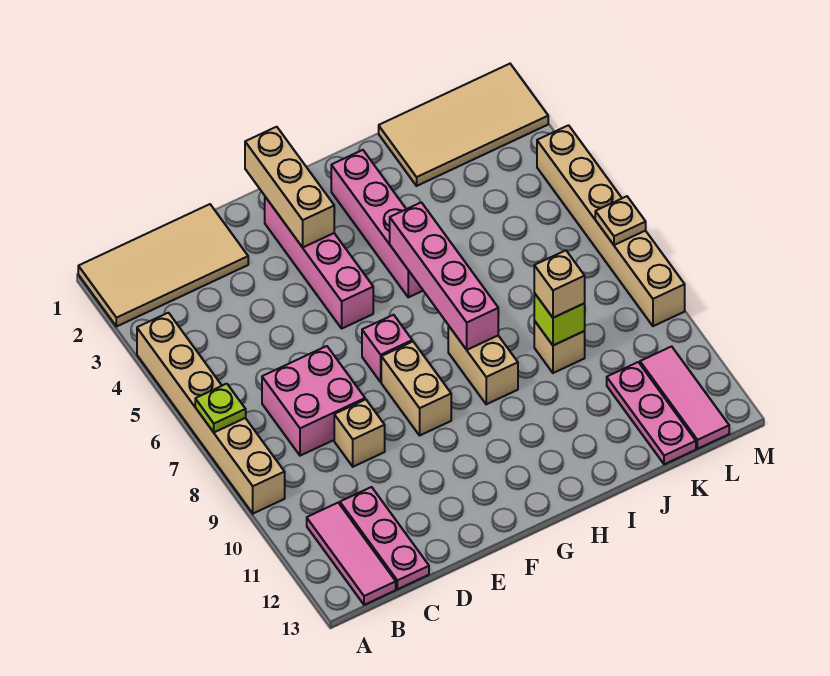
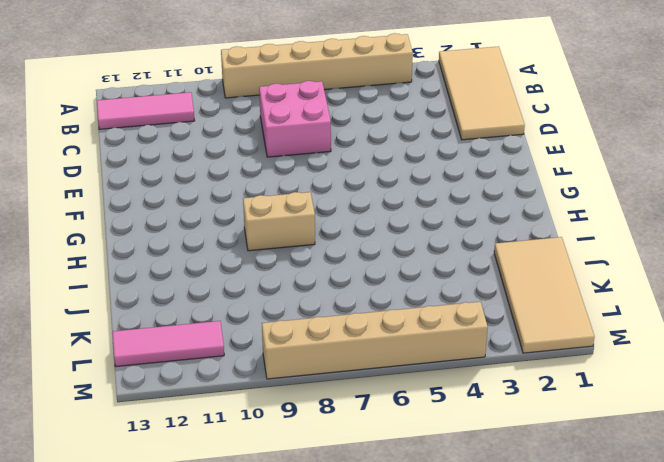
none -> pink 1x3 plate [340,487,429,589]
none -> tan 1x1 brick [334,400,385,467]
none -> pink 1x4 brick [265,197,373,328]

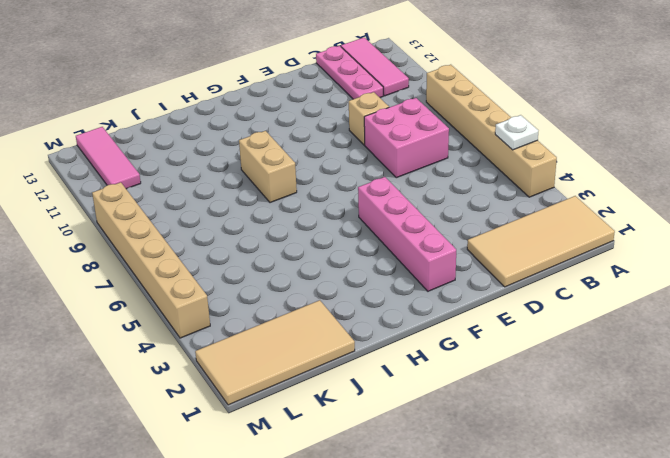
white 1x1 plate [495,115,539,150] -> none
none -> pink 1x1 brick [362,315,412,382]
none -> tan 1x2 brick [381,342,451,435]
none -> pink 1x4 brick [331,150,423,297]

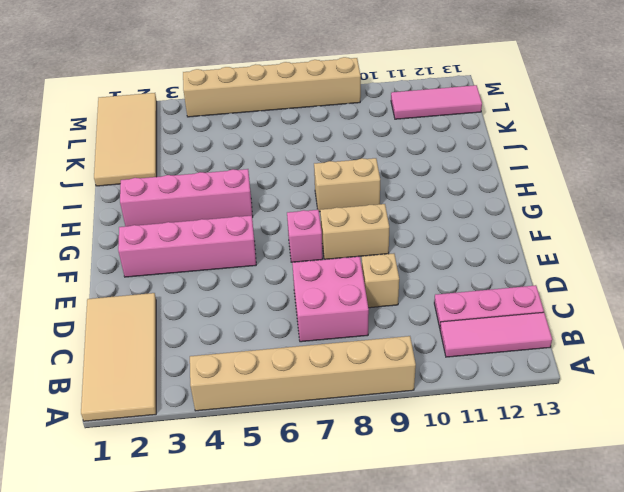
none -> tan 1x1 brick [534,321,585,373]
none -> pink 1x3 plate [607,362,696,464]
none -> lime 1x1 plate [195,384,246,432]

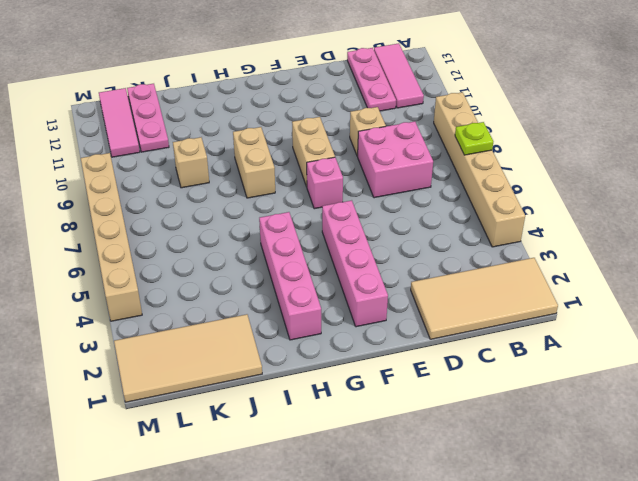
none -> tan 1x3 brick [245,127,334,247]
none -> pink 1x4 brick [390,202,498,350]
none -> lime 1x1 brick [534,293,585,345]

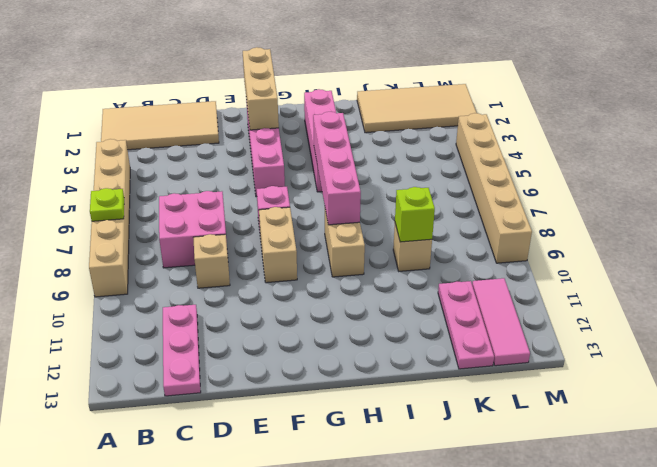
none -> pink 1x3 tile [307,503,396,605]
none -> tan 1x1 plate [595,196,646,245]
none -> tan 1x1 brick [534,250,585,318]

